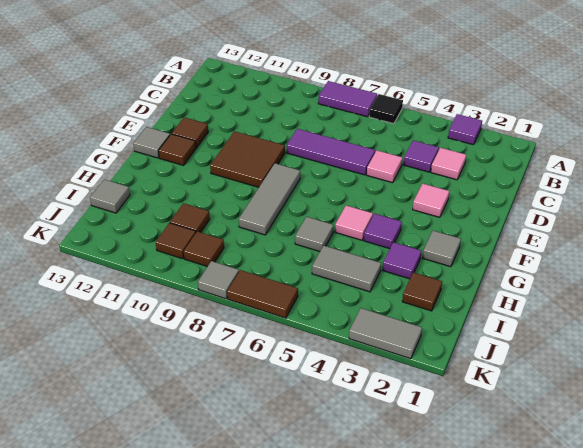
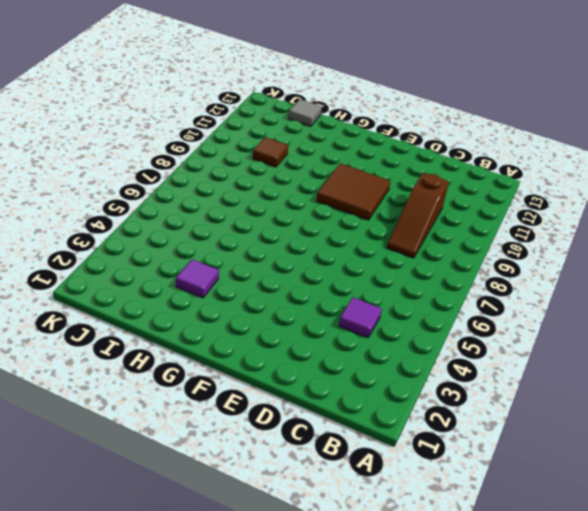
brown 1x3 slope [387,173,449,258] -> none
none -> purple 1x1 tile [448,114,482,145]
none -> black 1x1 tile [369,94,403,124]
none -> purple 1x2 tile [318,81,377,117]

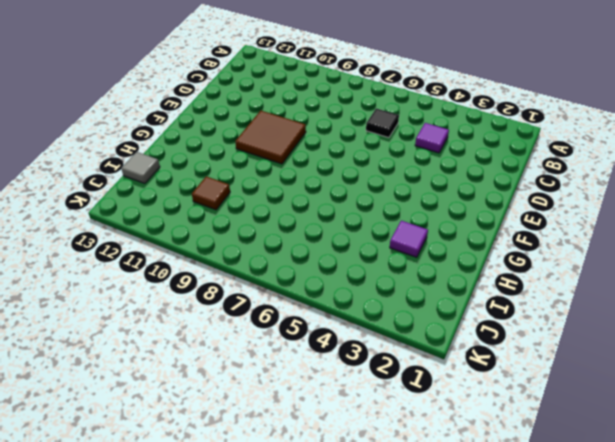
black 1x1 tile [366,108,399,138] -> black 1x1 tile moved to [369,94,403,124]
none -> purple 1x1 tile [448,114,482,145]
none -> purple 1x2 tile [318,81,377,117]
none -> pink 1x1 tile [431,148,466,180]

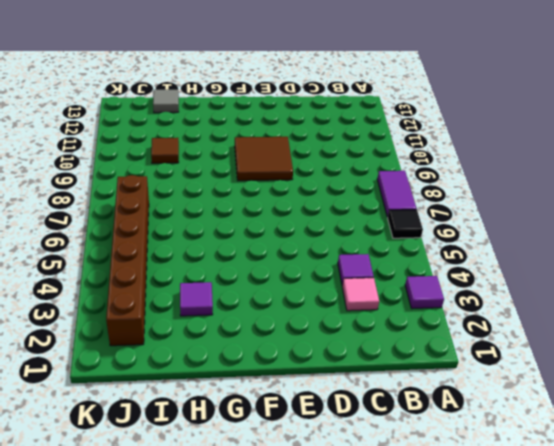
brown 1x6 brick [106,175,149,346] -> none
none -> pink 1x1 tile [367,151,402,183]
none -> purple 1x3 tile [287,129,375,175]
none -> pink 1x1 tile [413,184,449,217]

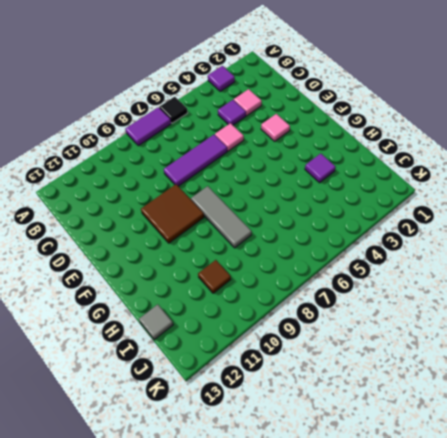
none -> brown 1x1 tile [172,117,208,148]
none -> brown 1x1 tile [159,134,196,165]
none -> grey 1x1 tile [133,127,170,158]

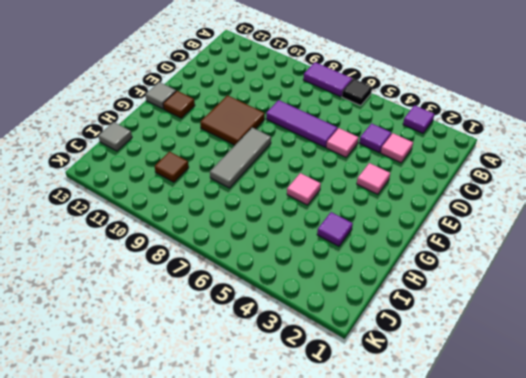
none -> brown 1x1 tile [172,117,208,148]
none -> grey 1x1 tile [423,231,461,267]
none -> purple 1x1 tile [364,214,402,249]

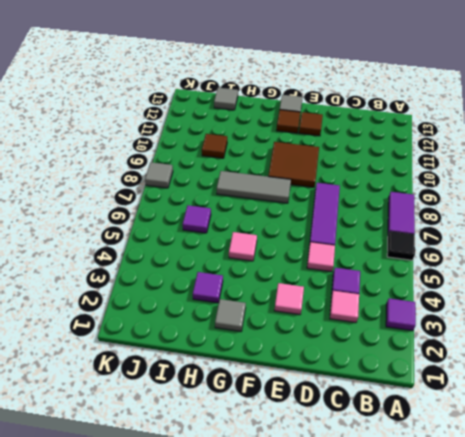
purple 1x1 tile [182,205,211,233] -> purple 1x1 tile moved to [364,214,402,249]
none -> grey 1x1 tile [295,217,333,252]
none -> brown 1x1 tile [402,273,442,311]
none -> grey 1x2 tile [312,246,381,292]

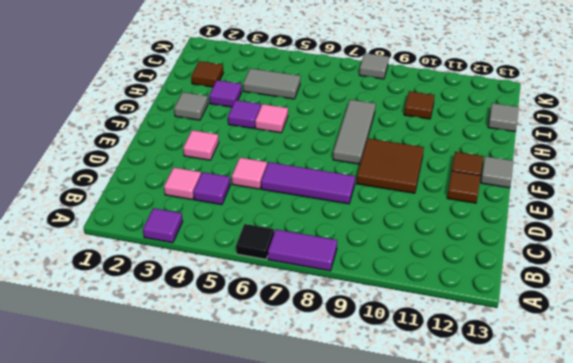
none -> grey 1x1 tile [295,217,333,252]
none -> brown 1x1 tile [184,231,224,267]
none -> brown 1x1 tile [156,223,196,259]

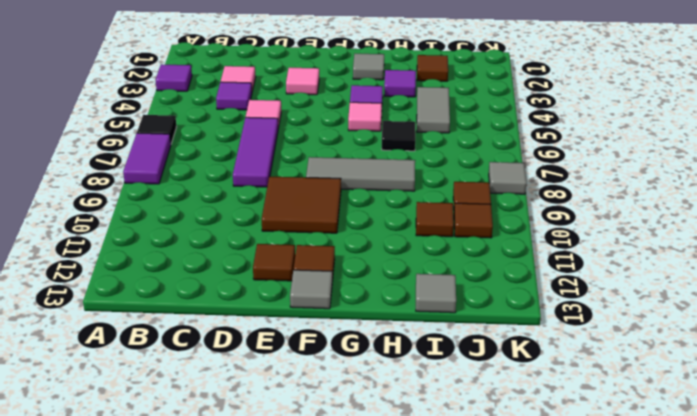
black 1x1 tile [382,121,415,151] -> grey 1x1 tile [295,217,333,252]
none -> grey 1x2 tile [349,308,422,359]
none -> brown 1x2 tile [227,270,298,318]

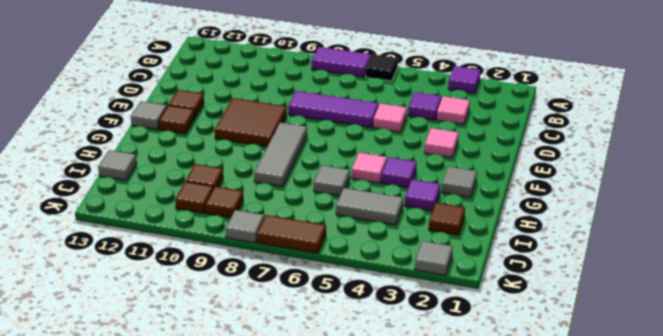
grey 1x1 tile [415,241,453,275] -> grey 1x2 tile [349,308,422,359]

